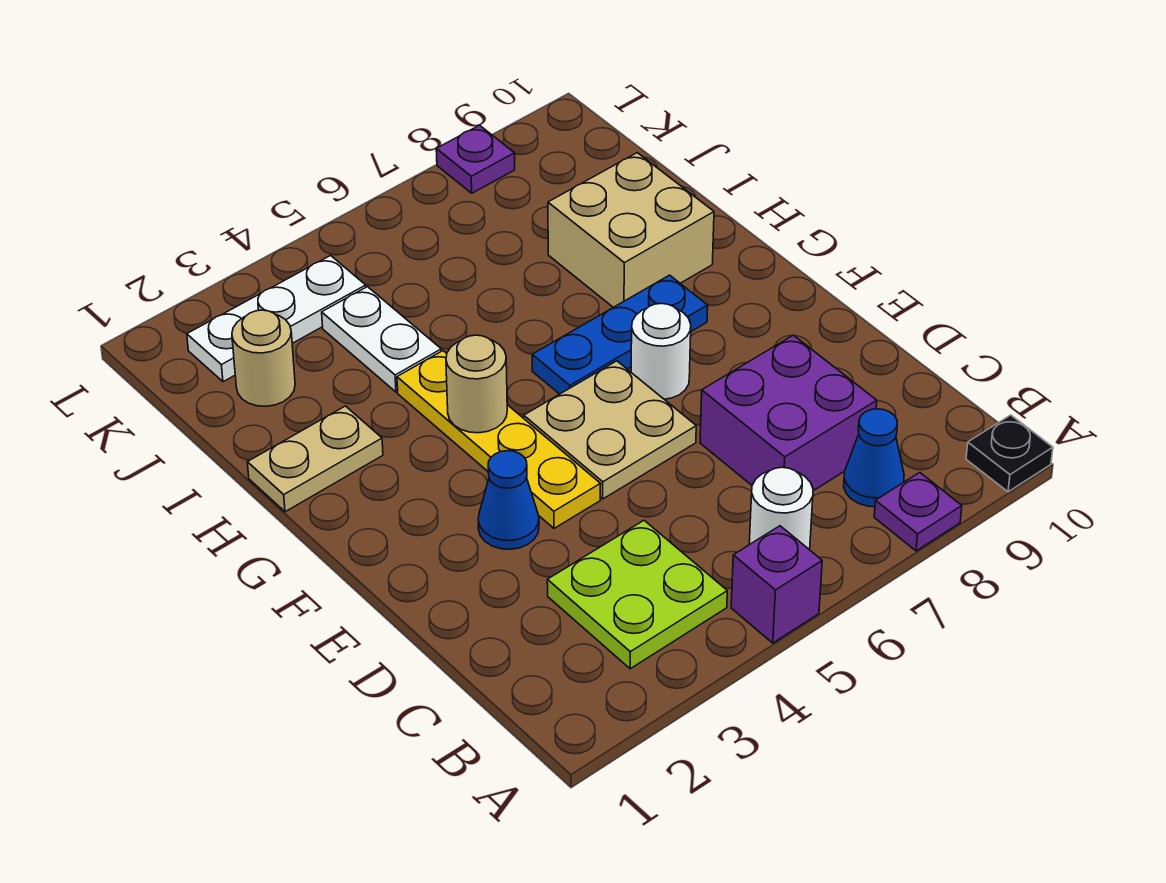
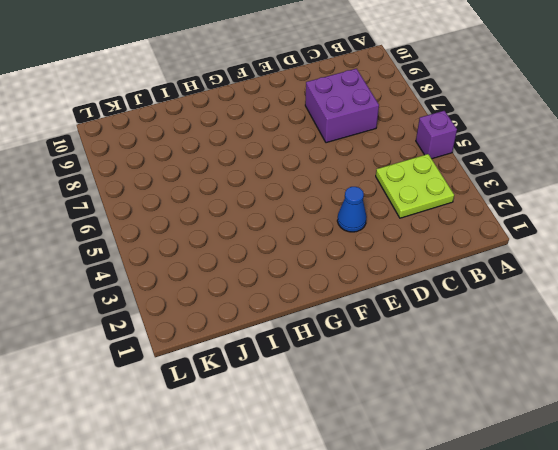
none -> purple 1x1 plate [874,473,962,551]
none -> black 1x1 plate [966,415,1053,492]
none -> white 1x1 round brick [749,467,813,550]

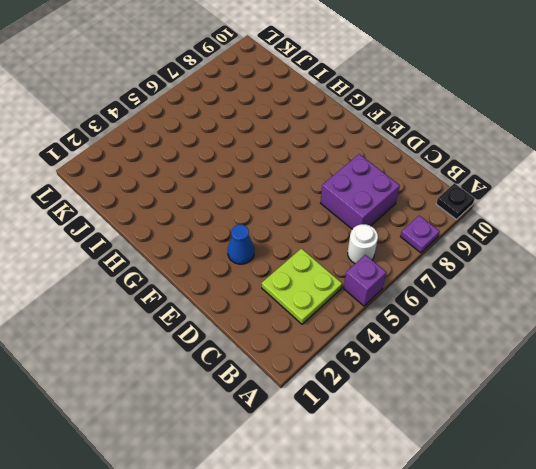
none -> blue 1x1 cone [844,409,904,507]
none -> yellow 1x4 plate [397,351,600,528]
none -> tan 2x2 plate [524,361,696,499]

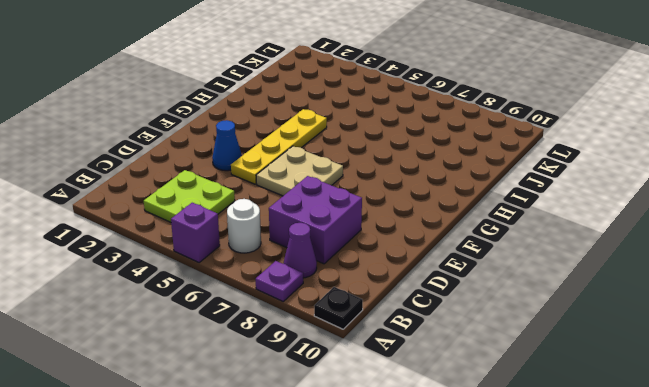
purple 1x1 cone [284,223,317,278] -> blue 1x1 cone [844,409,904,507]
none -> white 1x1 round brick [631,304,691,399]
none -> blue 1x3 plate [532,275,708,394]
none -> tan 1x2 plate [247,406,383,512]

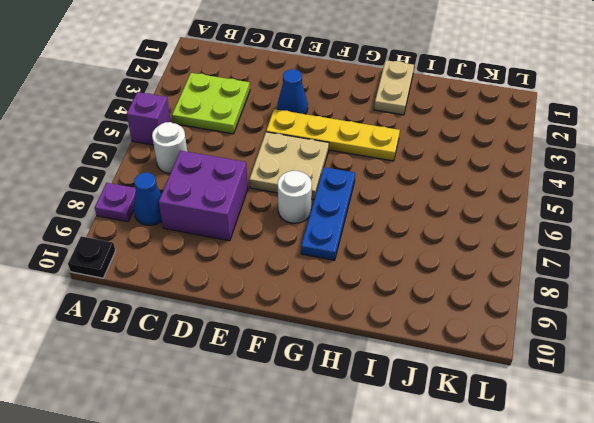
none -> tan 2x2 brick [548,153,714,307]
none -> white 1x2 plate [322,287,441,392]
none -> tan 1x1 round brick [232,310,295,406]

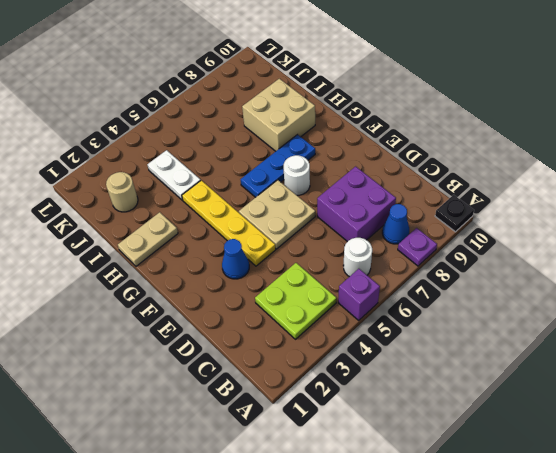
none -> white 1x3 plate [187,256,366,382]
none -> purple 1x1 plate [436,125,515,193]
none -> tan 1x1 round brick [446,335,507,433]

